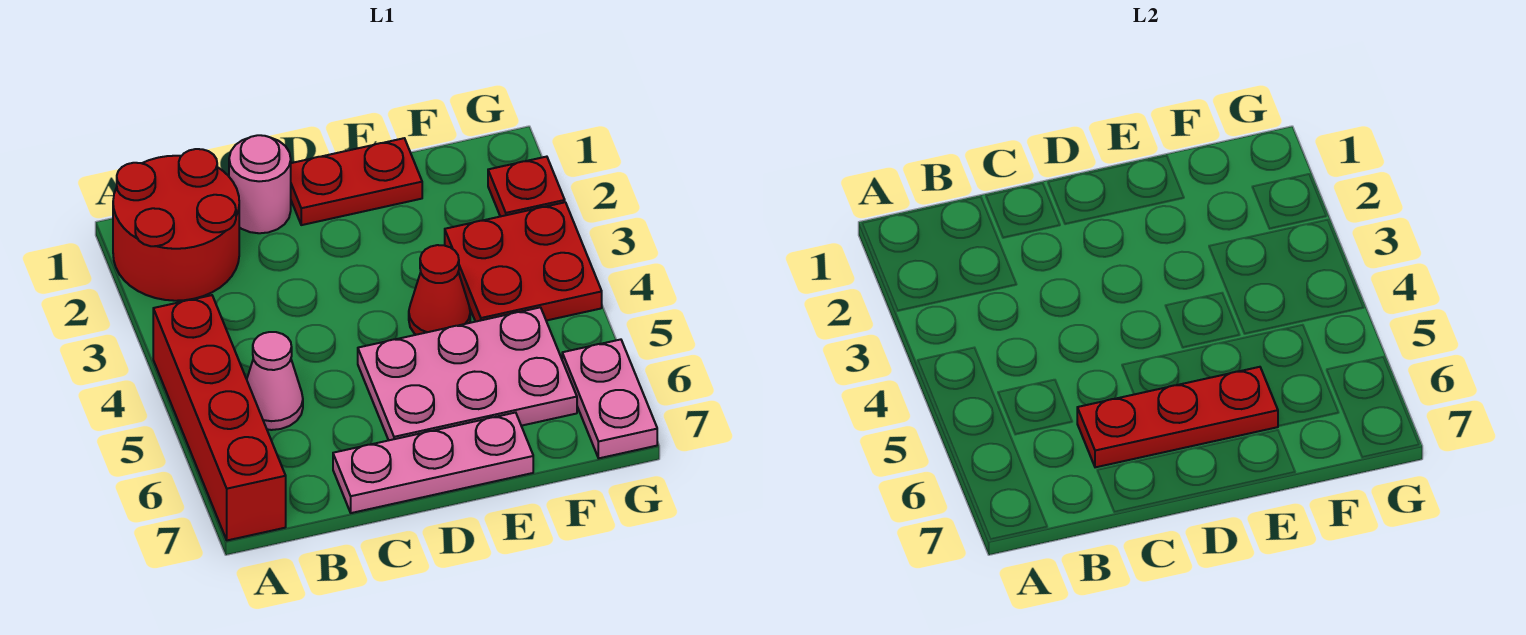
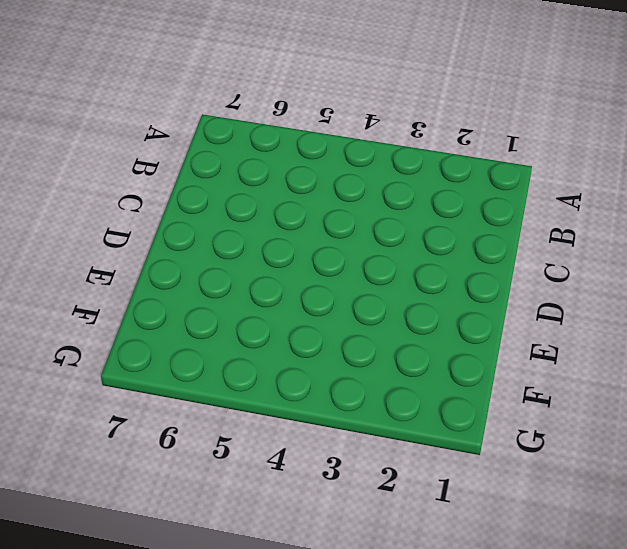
none -> red 2x2 round brick [113,149,239,301]
none -> red 1x4 brick [153,295,286,540]
none -> pink 1x1 cone [247,332,303,430]

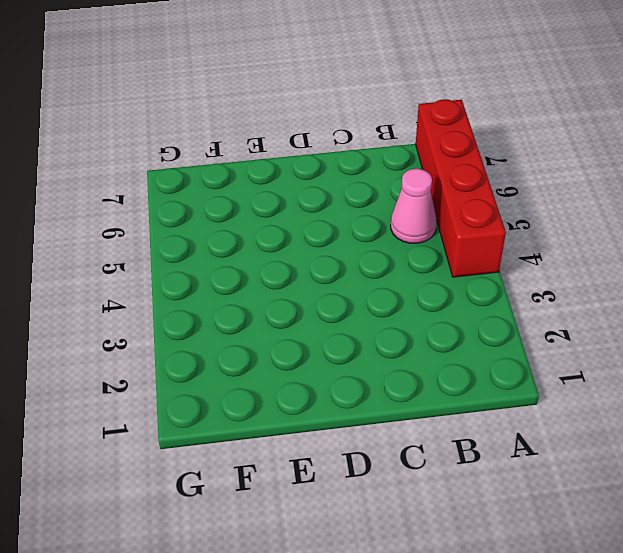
none -> red 2x2 round brick [113,149,239,301]
none -> pink 1x1 round brick [229,135,291,233]
none -> pink 1x3 plate [333,412,533,513]

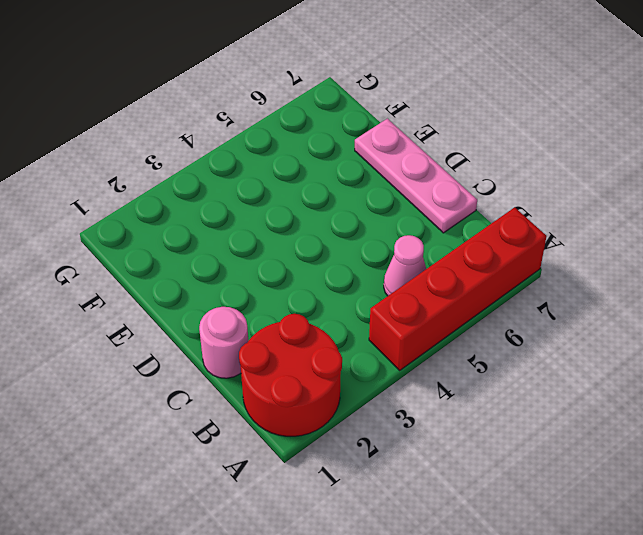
none -> red 1x2 plate [291,138,422,225]
none -> pink 2x3 plate [358,307,577,440]
none -> red 1x1 cone [409,245,470,335]

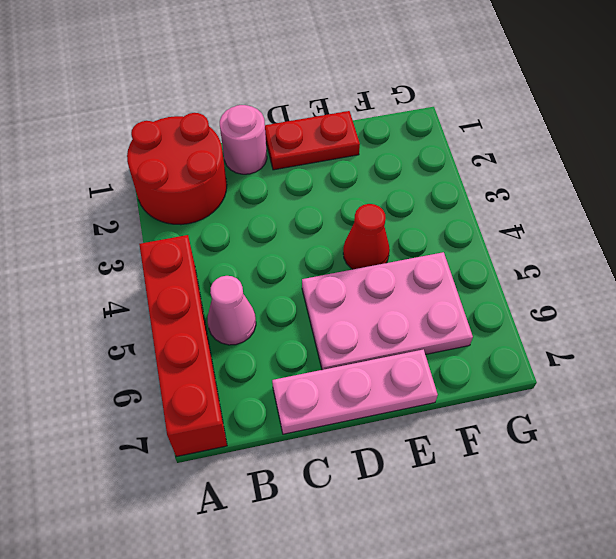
none -> red 2x2 plate [445,202,602,322]
none -> red 1x1 plate [488,157,565,217]
none -> pink 1x2 plate [562,339,657,458]

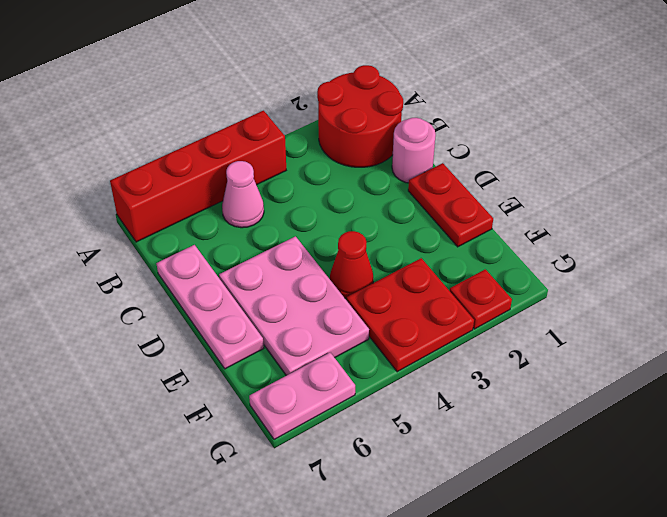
none -> red 1x3 plate [1077,367,1278,467]

